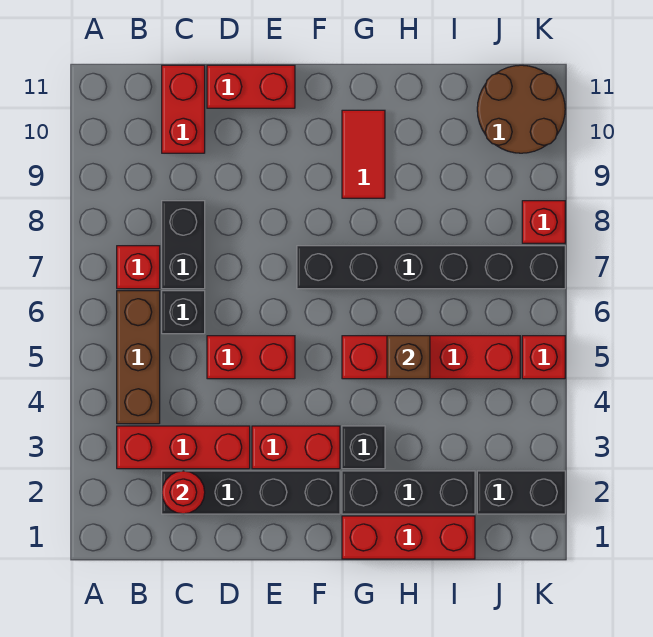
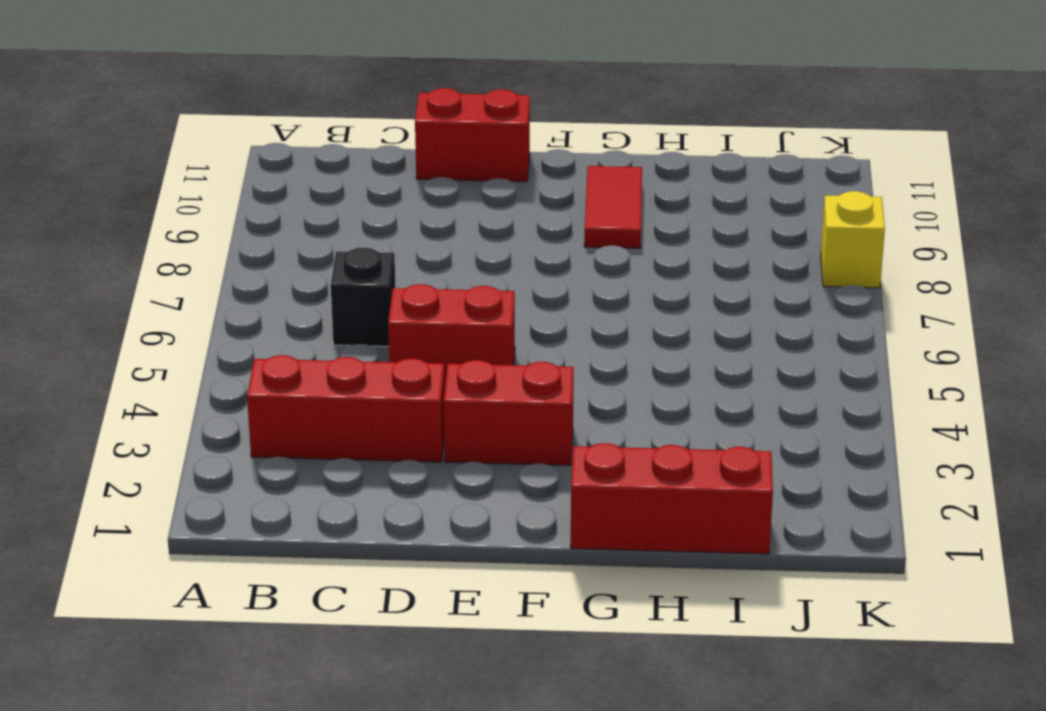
yellow 1x1 brick [821,191,885,288] -> red 1x1 brick [522,201,565,243]
none -> brown 1x3 brick [117,291,160,424]
none -> red 1x1 brick [117,246,160,289]
none -> black 1x4 brick [162,471,340,514]

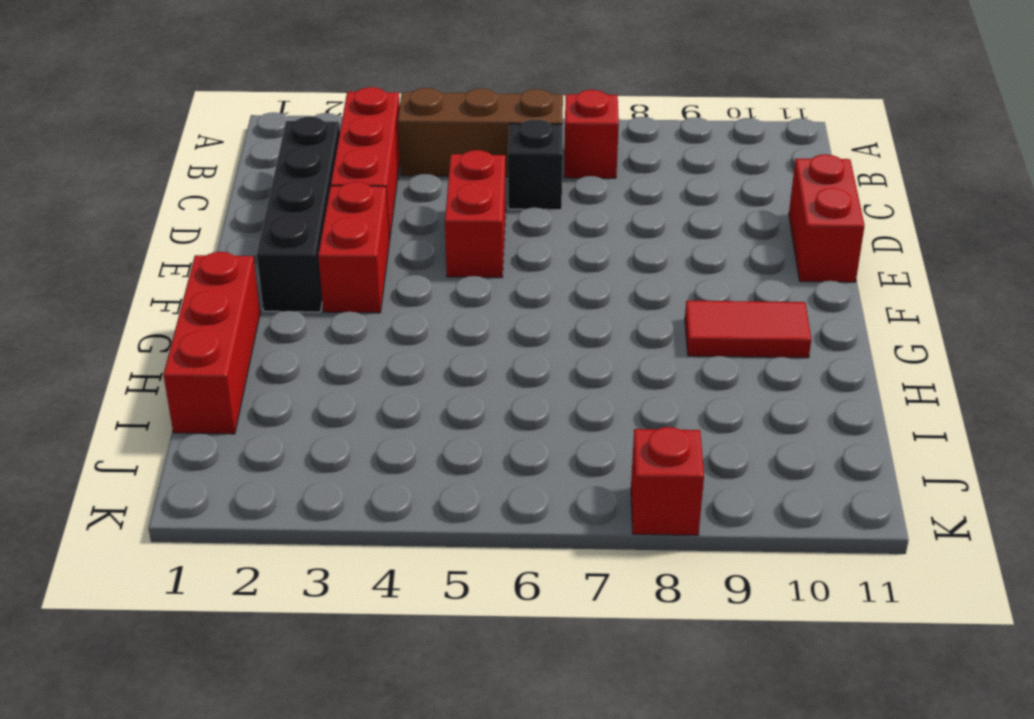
none -> black 1x2 brick [162,201,205,289]
none -> red 1x2 brick [162,65,205,153]
none -> black 1x6 brick [297,246,565,289]

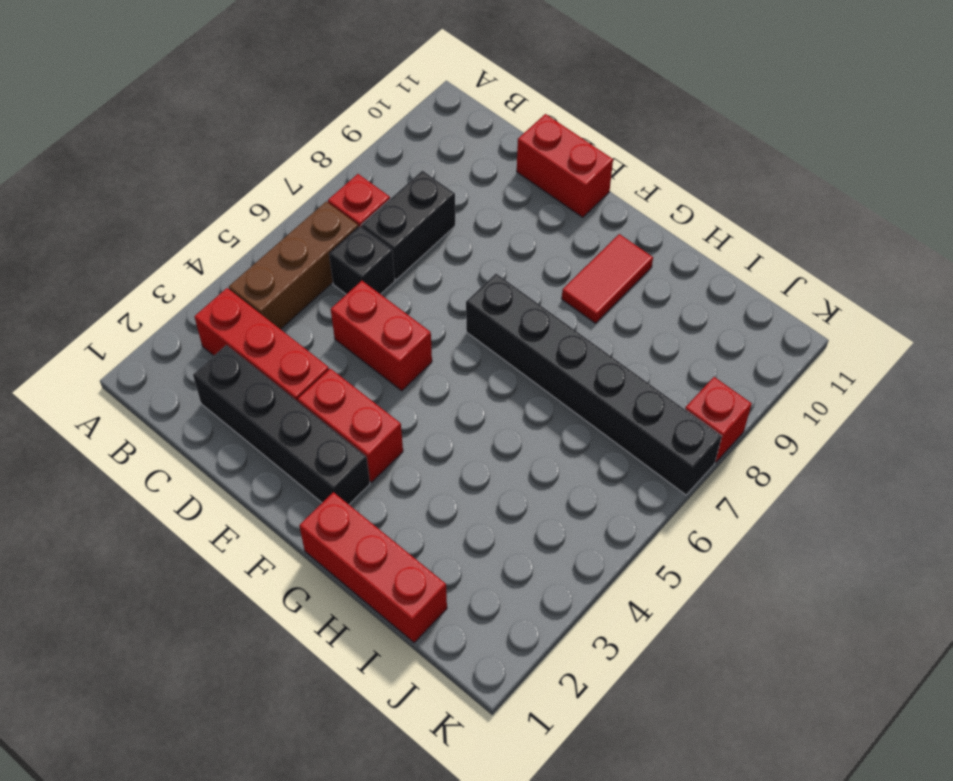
none -> red 1x2 brick [162,65,205,153]
none -> black 1x3 brick [342,471,475,514]
none -> black 1x1 brick [342,426,385,469]

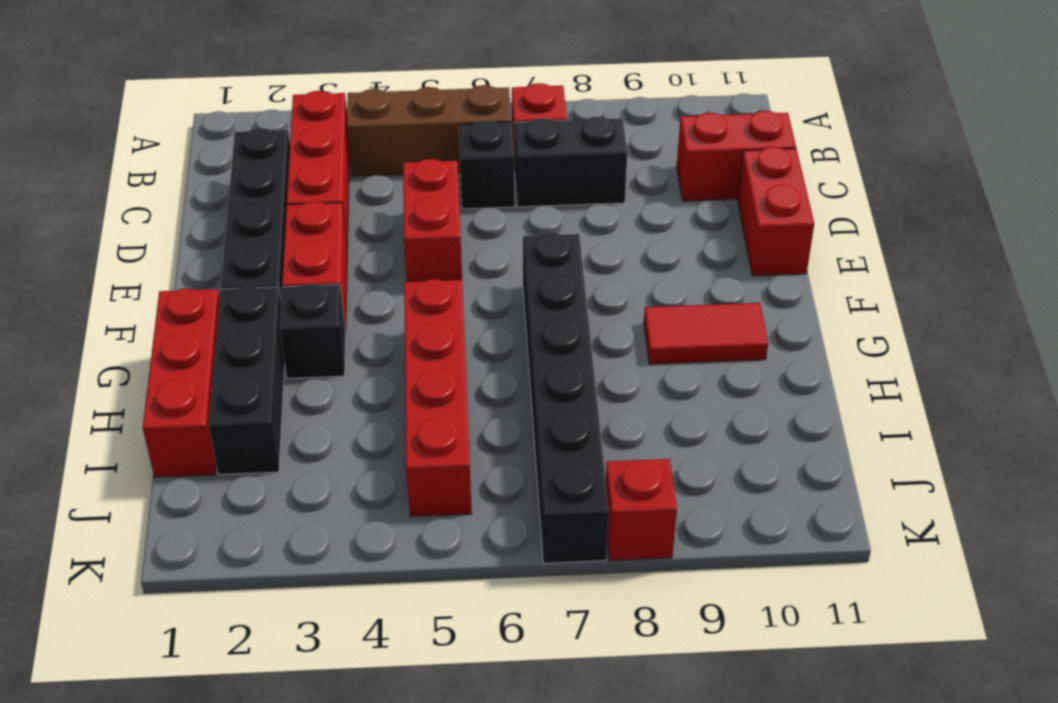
none -> black 1x2 brick [477,471,565,514]
none -> brown 2x2 round brick [477,65,565,153]
none -> red 1x1 brick [522,336,565,379]

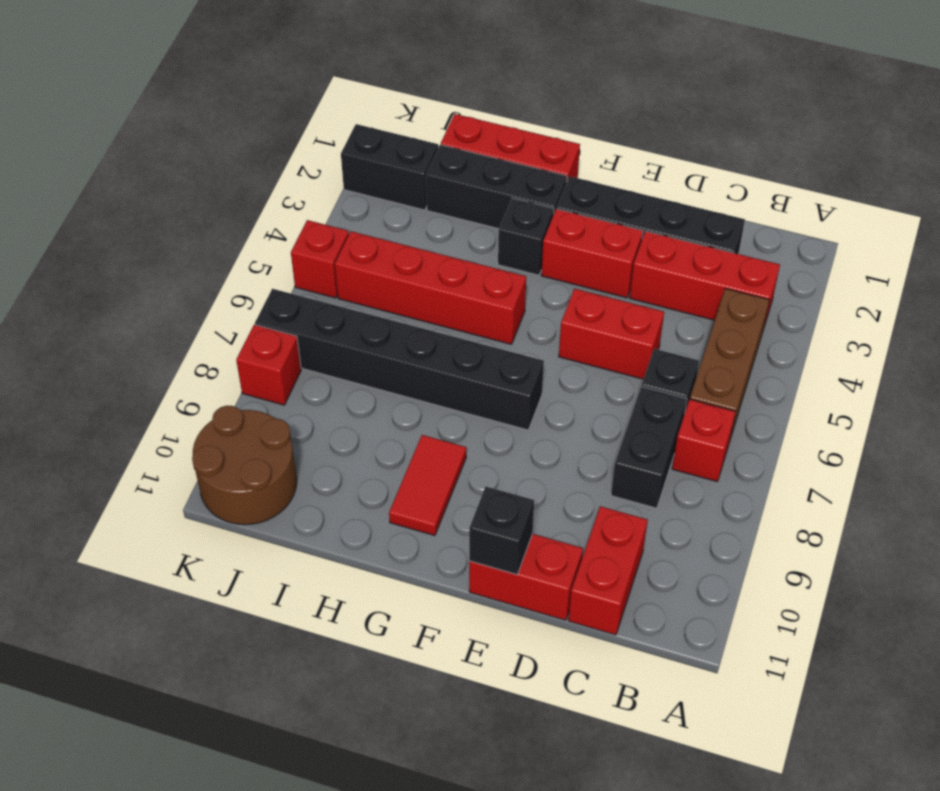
black 1x1 brick [469,487,534,575] -> none
none -> red 1x1 round brick [162,471,205,514]
none -> brown 1x1 brick [387,336,430,379]

